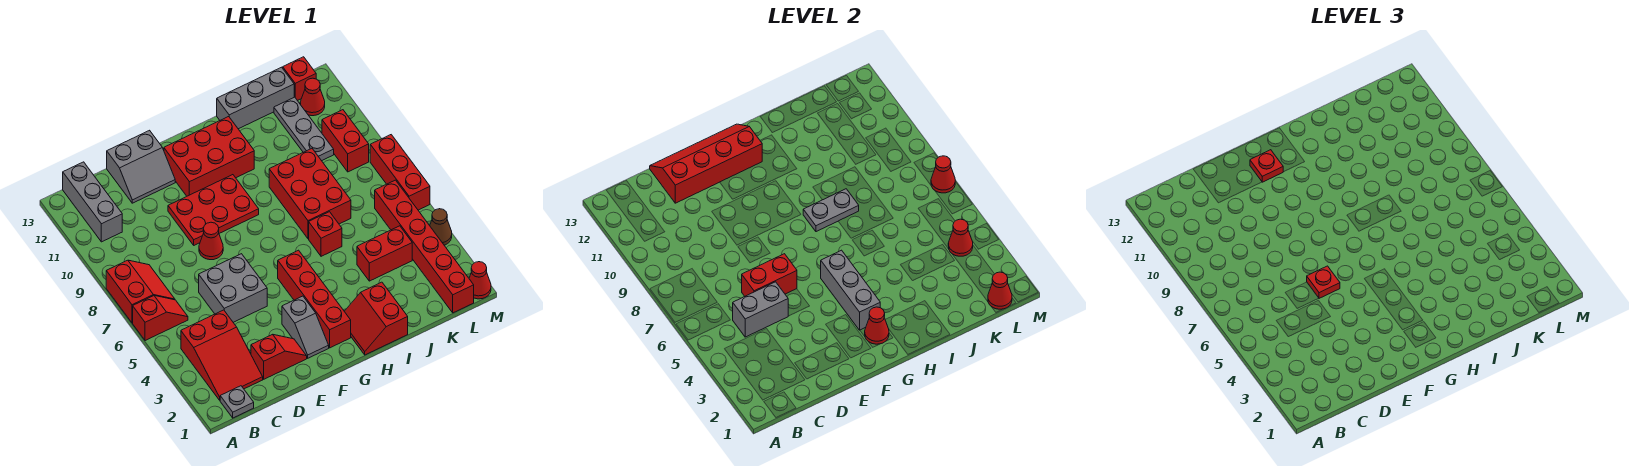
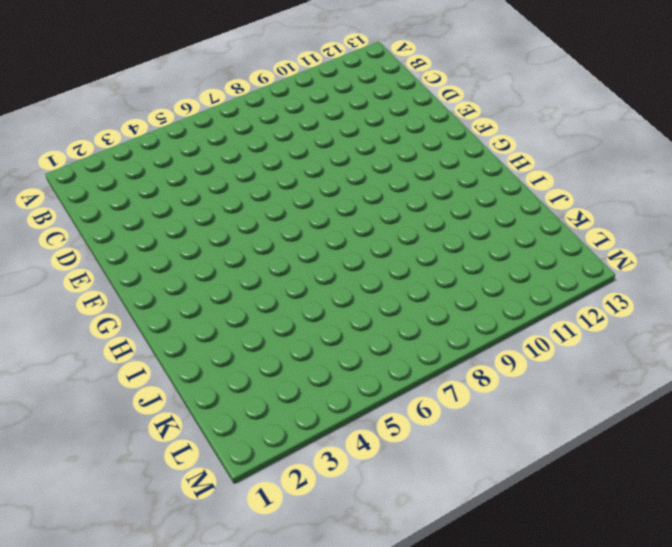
none -> red 1x2 slope [133,296,188,341]
none -> red 2x2 slope [106,260,175,323]
none -> grey 1x1 plate [220,386,254,418]
none -> red 2x3 slope [181,310,263,400]

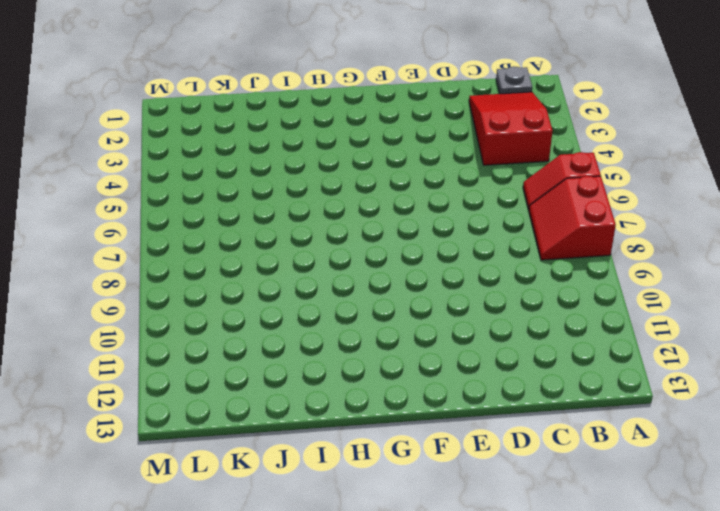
none -> grey 1x3 brick [63,162,122,242]
none -> red 1x2 slope [251,334,307,379]
none -> grey 2x2 brick [199,254,267,322]
none -> grey 2x2 slope [107,130,175,203]

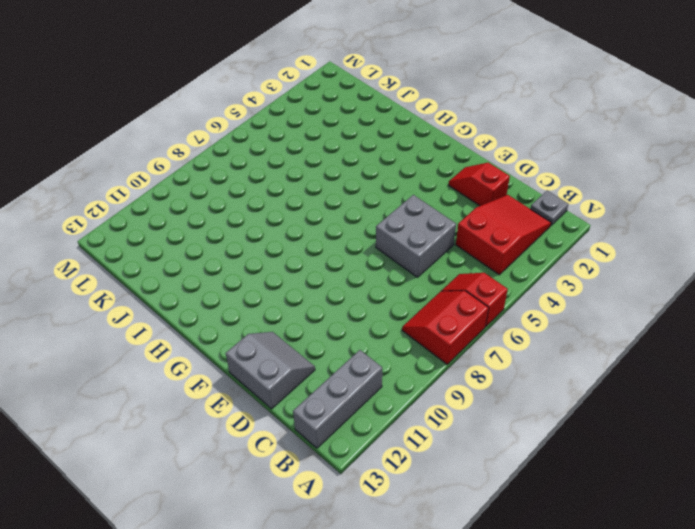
none -> red 1x1 cone [199,222,223,260]
none -> red 2x3 plate [168,175,259,245]
none -> grey 1x2 slope [282,296,329,358]
none -> red 2x3 brick [164,117,254,196]

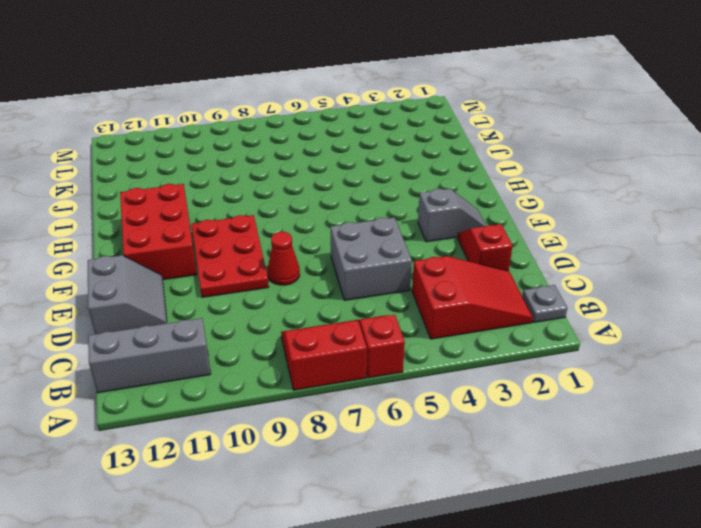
none -> red 1x4 brick [278,250,351,348]
none -> red 2x2 slope [344,282,408,355]
none -> red 1x1 brick [309,212,342,256]
none -> red 2x3 brick [269,149,351,239]

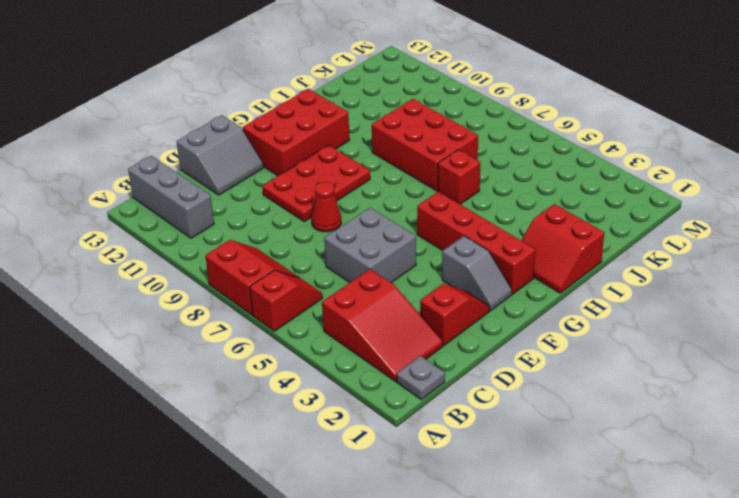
none -> grey 1x3 brick [217,67,294,129]
none -> red 1x2 brick [357,226,412,281]
none -> grey 1x3 plate [274,97,334,161]
none -> red 1x6 brick [375,180,474,313]

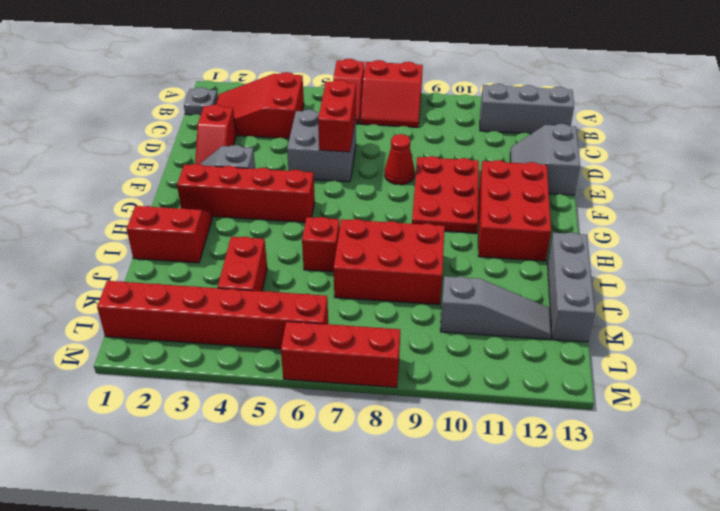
grey 1x3 slope [440,276,551,339] -> grey 1x3 plate [274,97,334,161]
none -> red 1x2 brick [322,110,369,172]
none -> red 1x1 cone [300,78,325,116]
none -> red 1x1 brick [283,57,316,101]
none -> red 1x1 cone [469,262,491,299]

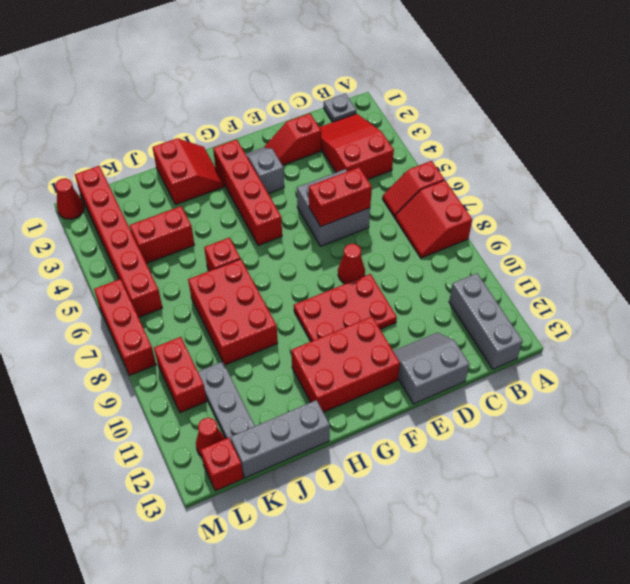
none -> brown 1x1 cone [430,209,452,245]
none -> grey 1x2 brick [733,282,788,337]
none -> red 2x4 slope [650,124,762,203]
none -> red 1x1 cone [865,307,889,344]

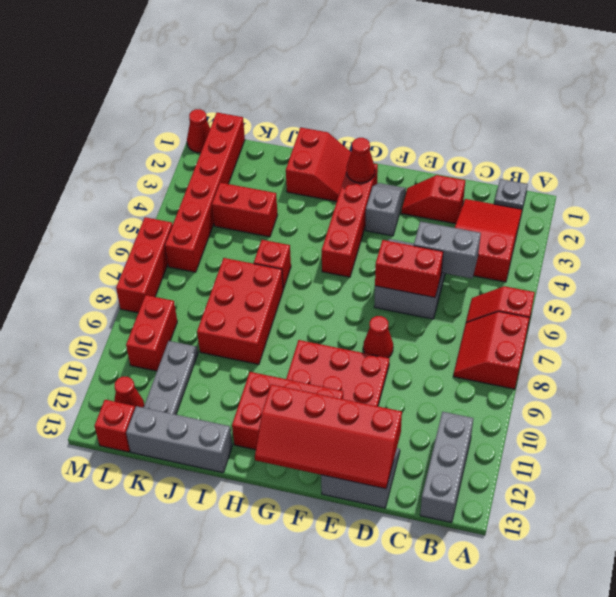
none -> brown 1x1 cone [430,209,452,245]
none -> grey 1x3 brick [821,250,880,330]
none -> grey 1x2 plate [803,189,859,232]
none -> red 1x1 cone [988,272,1012,309]

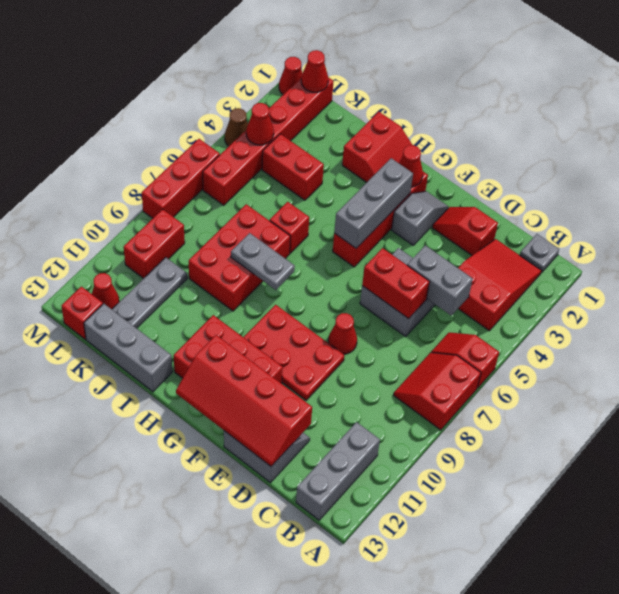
none -> red 1x1 cone [931,156,955,193]
none -> red 1x1 plate [1307,266,1340,298]
none -> red 1x1 plate [1250,150,1283,182]

